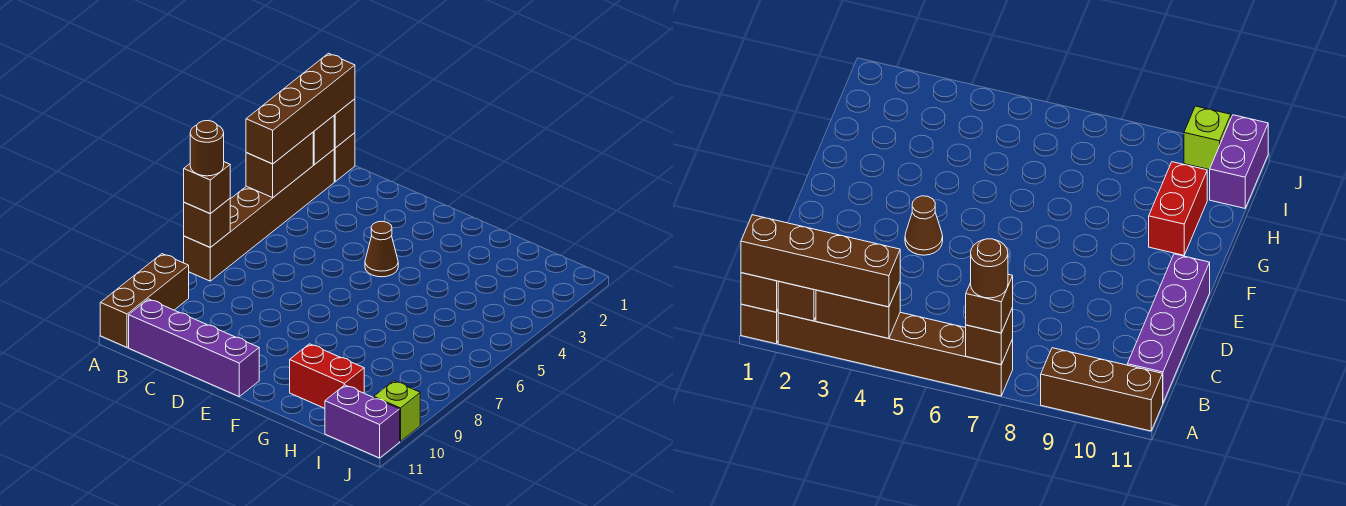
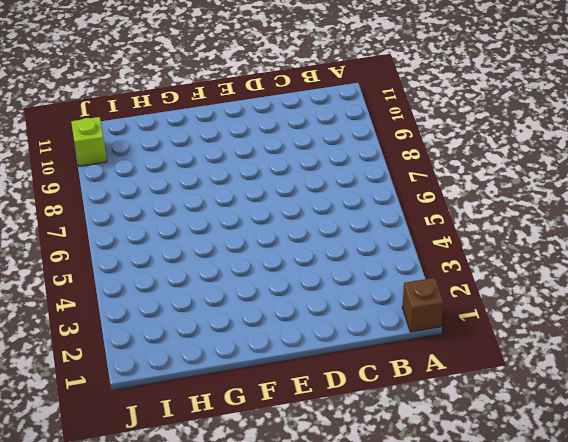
none -> brown 1x6 brick [184,150,334,281]
none -> brown 1x3 brick [100,254,189,347]
none -> purple 1x4 brick [129,299,259,396]

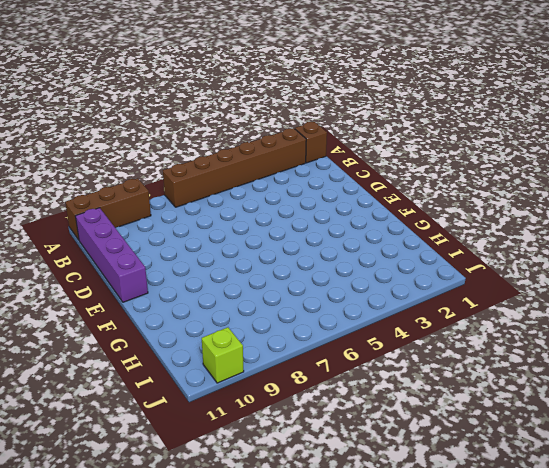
none -> brown 1x1 cone [365,221,398,277]
none -> red 1x2 brick [290,344,364,408]
none -> purple 1x2 brick [325,385,400,458]

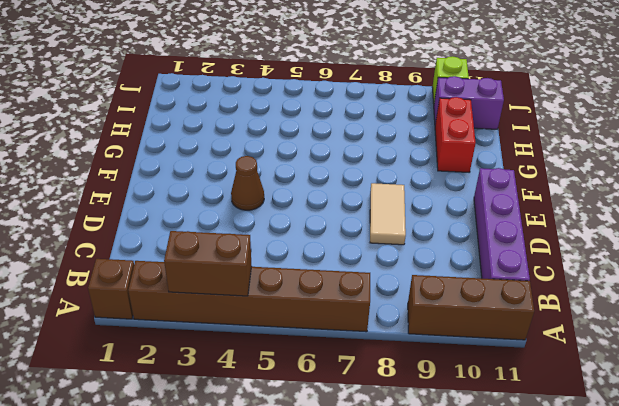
tan 1x2 tile [370,183,406,245] -> none
purple 1x2 brick [434,76,504,129] -> purple 1x2 brick turned to [325,385,400,458]
none -> brown 1x1 brick [334,99,355,148]
none -> brown 1x1 brick [313,116,334,165]
none -> brown 1x1 brick [184,199,230,247]

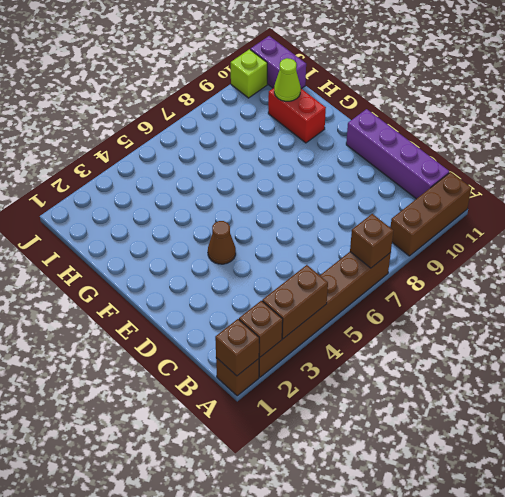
lime 1x1 cone [274,58,301,101] -> none
none -> brown 1x4 brick [246,53,355,164]
none -> brown 1x1 brick [184,162,230,214]
none -> brown 1x1 round brick [190,121,224,176]

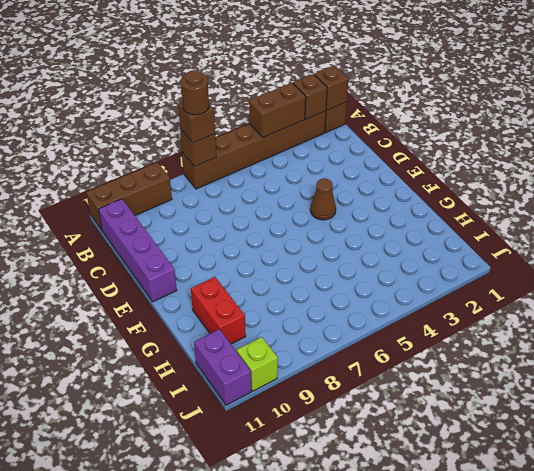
none -> brown 1x4 brick [246,53,355,164]

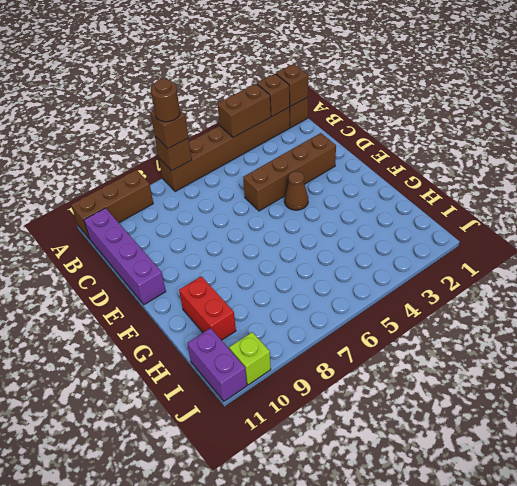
brown 1x4 brick [243,133,336,211] -> brown 1x4 brick moved to [246,53,355,164]

